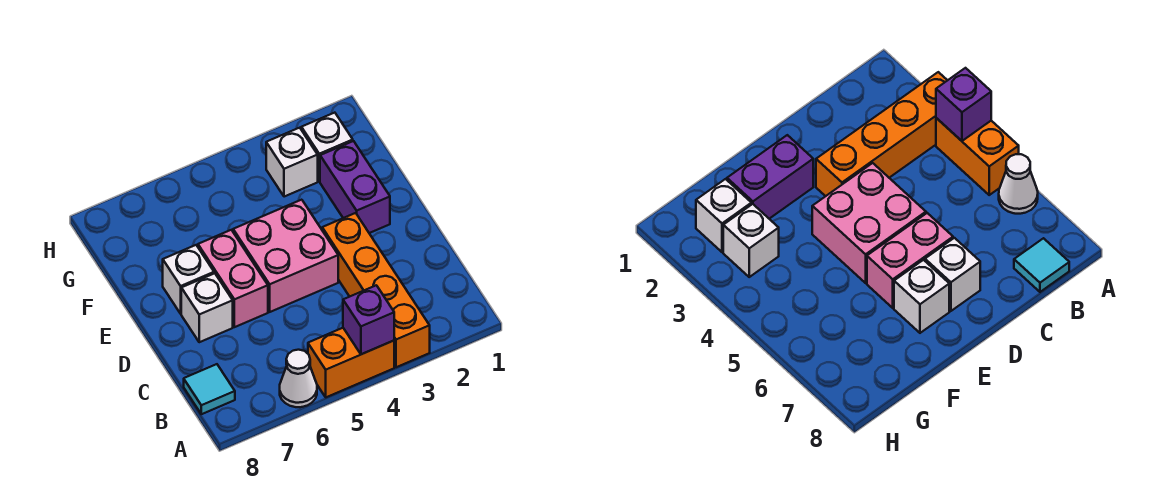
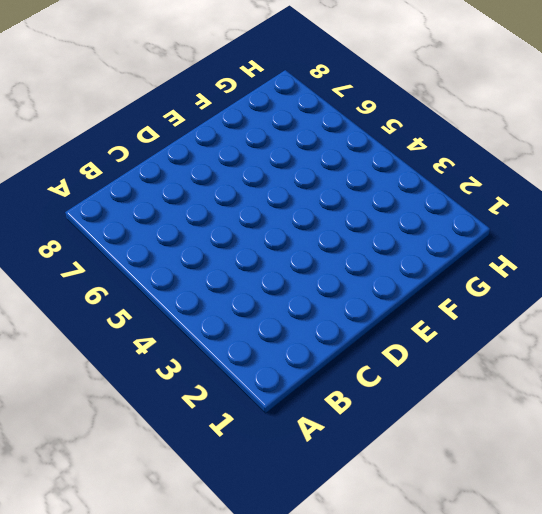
none -> orange 1x4 brick [322,213,430,367]
none -> orange 1x2 brick [308,328,394,397]
none -> white 1x1 cone [280,350,317,407]

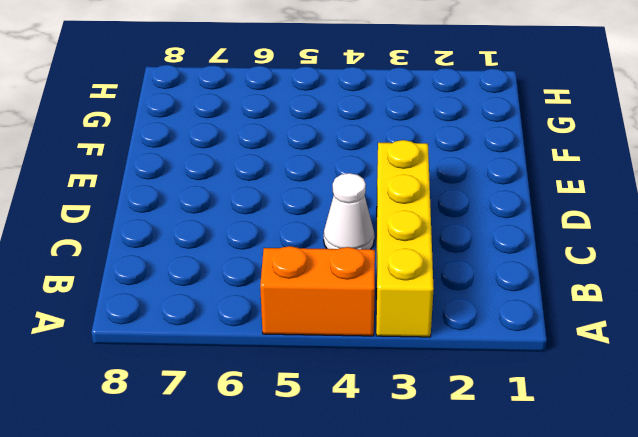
yellow 1x4 brick [376,140,434,337] -> orange 1x4 brick [322,213,430,367]
white 1x1 cone [324,173,374,249] -> white 1x1 cone moved to [280,350,317,407]
none -> cyan 1x1 tile [184,364,235,414]
none -> pink 2x2 brick [233,200,338,312]
none -> pink 1x2 brick [198,230,268,327]

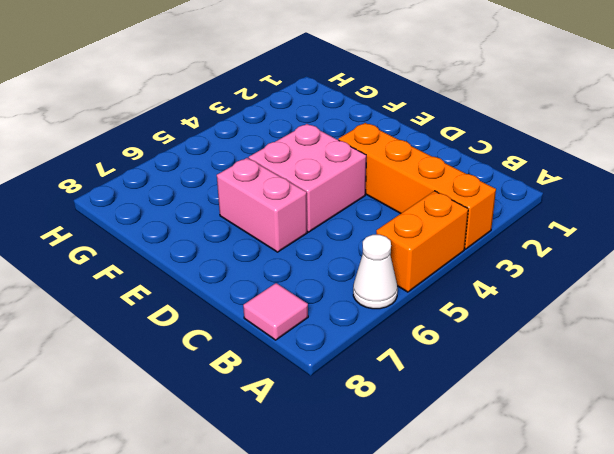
pink 1x1 tile [243,283,308,340] -> cyan 1x1 tile [184,364,235,414]
none -> white 1x1 brick [181,273,233,342]
none -> purple 1x2 brick [320,141,390,233]
none -> white 1x1 brick [163,245,214,314]

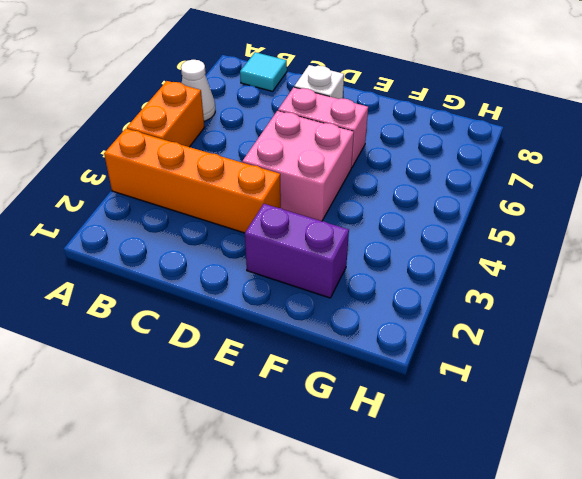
none -> white 1x1 brick [163,245,214,314]
none -> white 1x1 brick [301,113,353,181]
none -> white 1x1 brick [266,128,318,197]

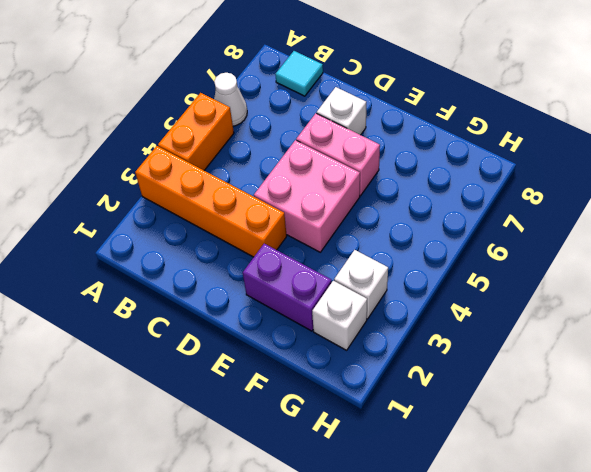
none -> white 1x1 brick [163,245,214,314]
none -> purple 1x1 brick [343,285,394,354]

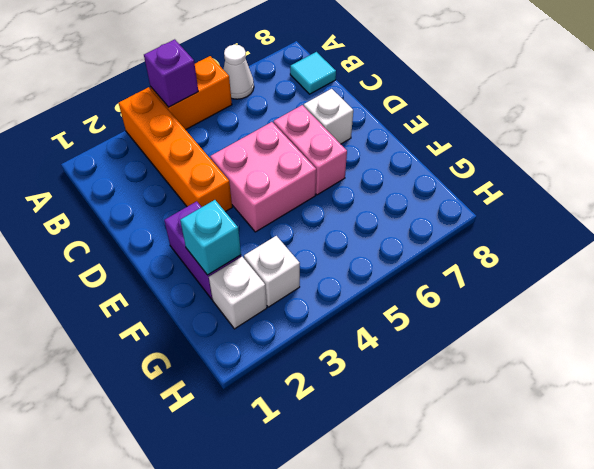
cyan 1x1 brick [180,200,241,275] -> none
none -> white 1x1 brick [163,245,214,314]

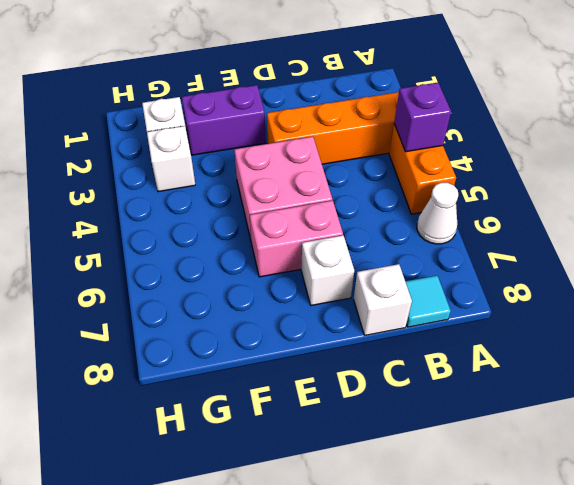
white 1x1 brick [354,264,412,335] -> white 1x1 brick moved to [163,245,214,314]

